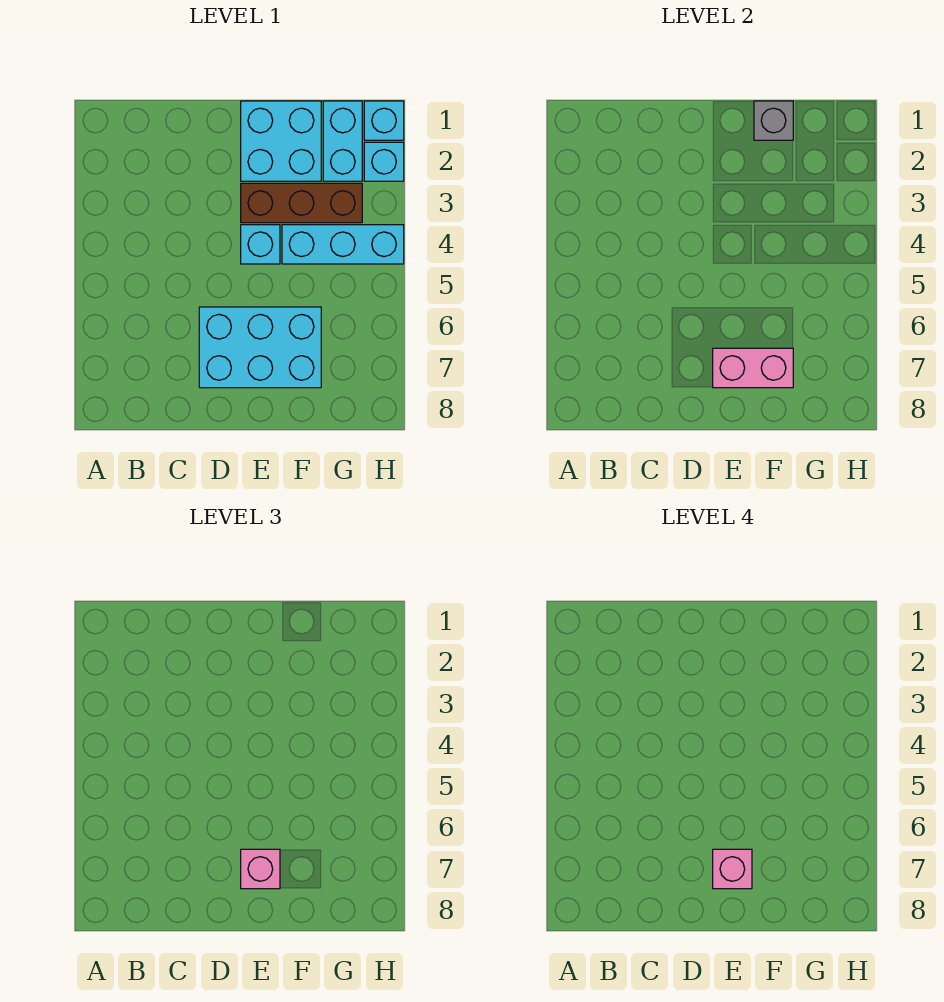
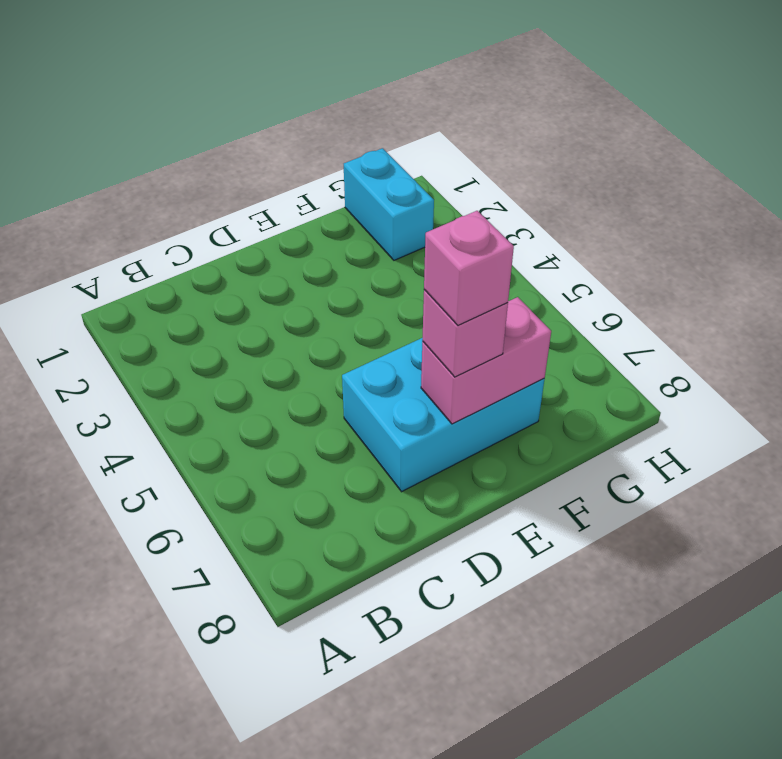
none -> cyan 2x2 brick [241,101,321,181]
none -> brown 1x3 brick [241,183,362,223]
none -> cyan 1x1 brick [241,225,280,264]

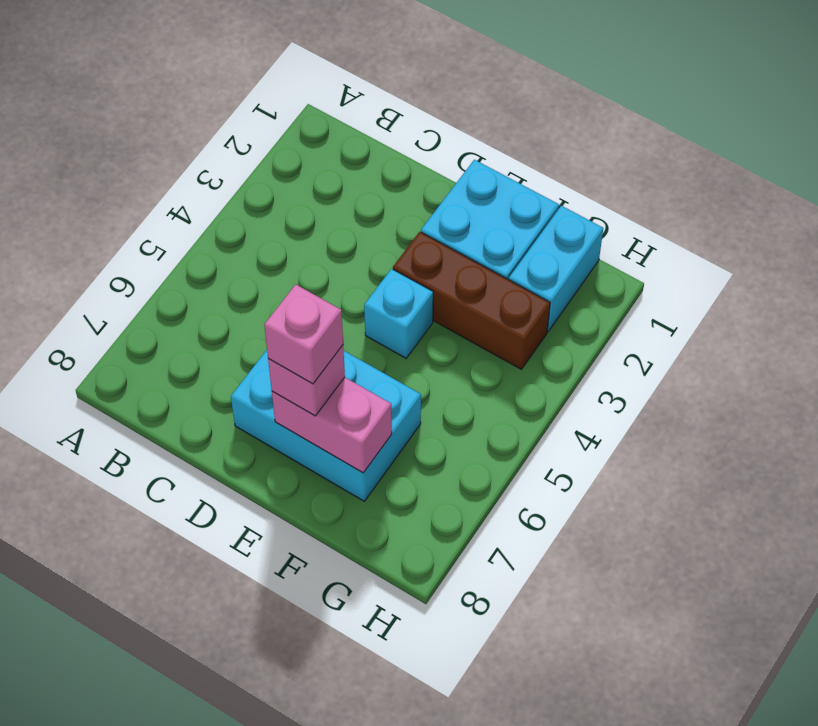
none -> cyan 1x3 brick [282,225,404,264]
none -> cyan 1x1 brick [364,101,404,140]
none -> cyan 1x1 brick [364,142,404,181]

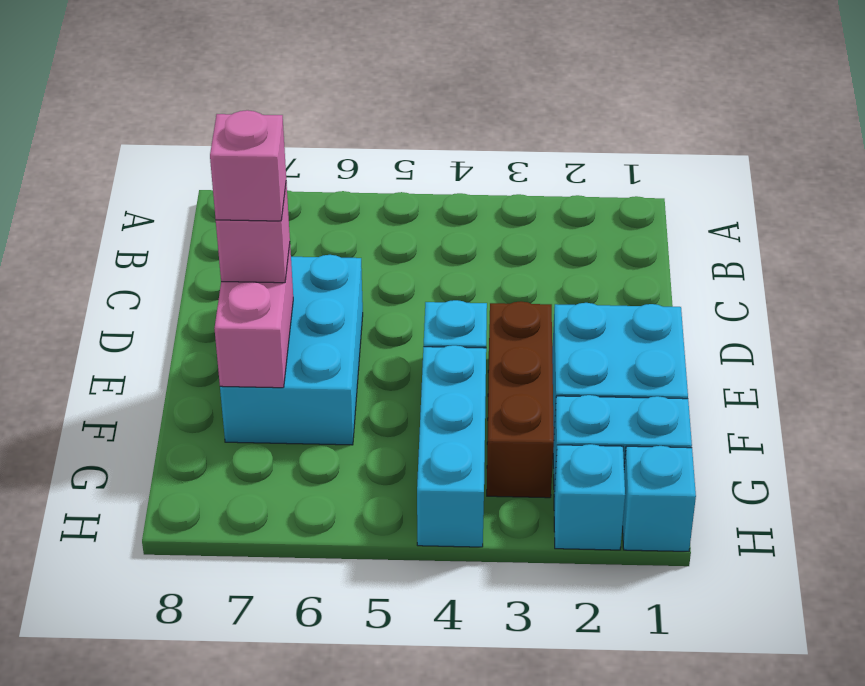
none -> grey 1x1 brick [754,101,793,140]

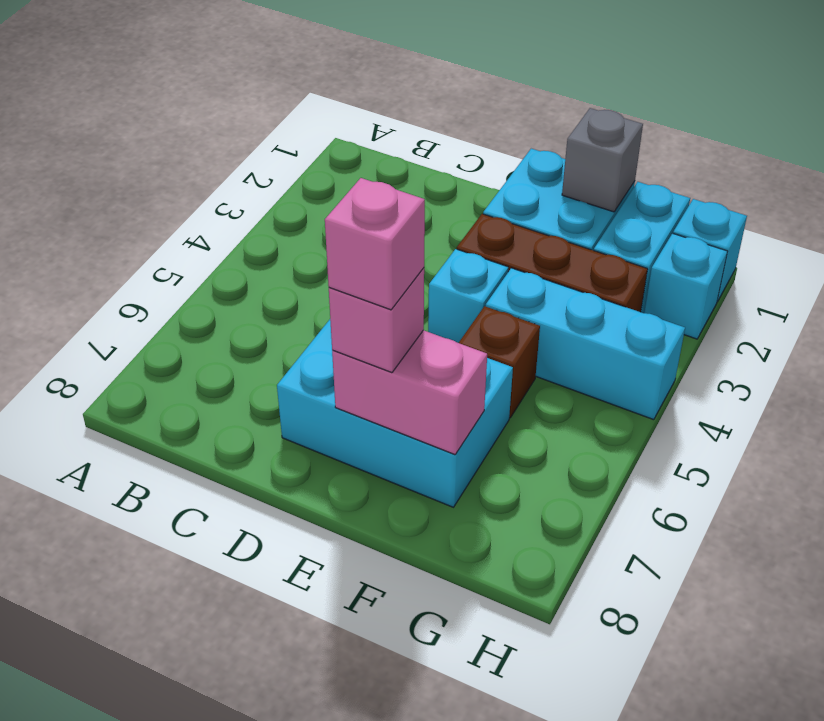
brown 1x1 brick [459,306,540,418] -> none

